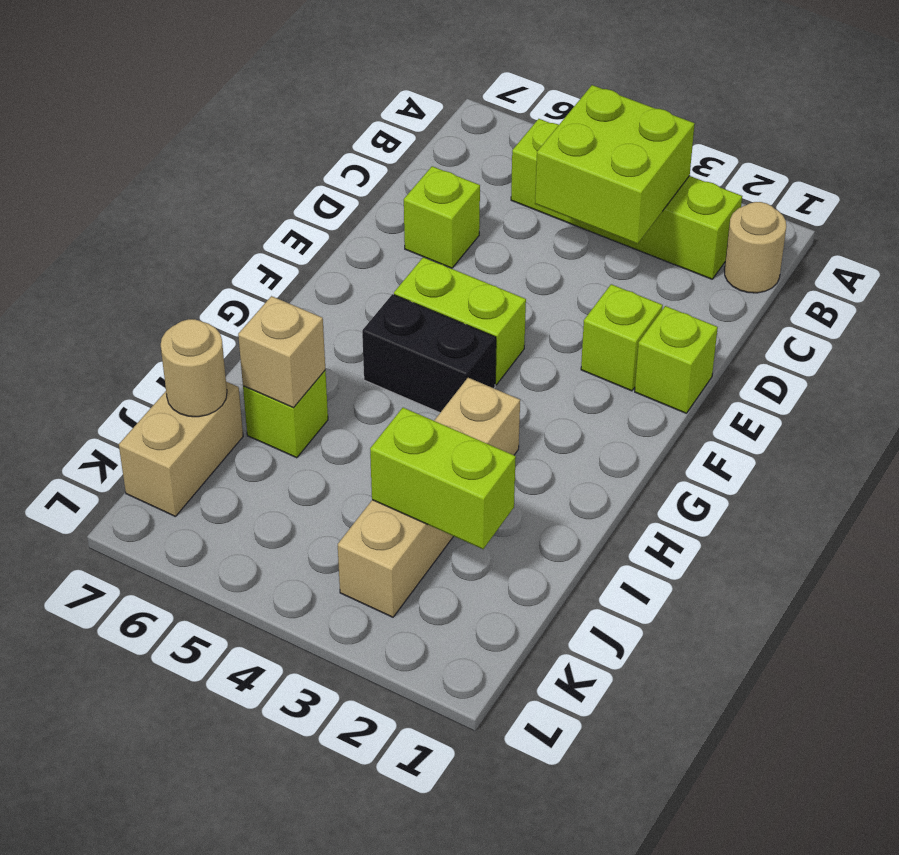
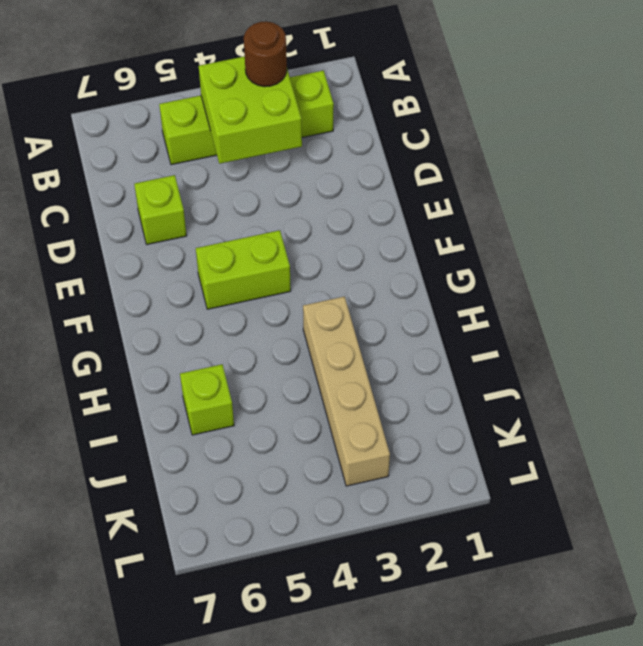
brown 1x1 round brick [244,21,287,87] -> none
none -> tan 1x1 round brick [725,202,786,293]
none -> lime 1x1 brick [635,306,718,413]
none -> lime 1x1 brick [581,284,663,391]

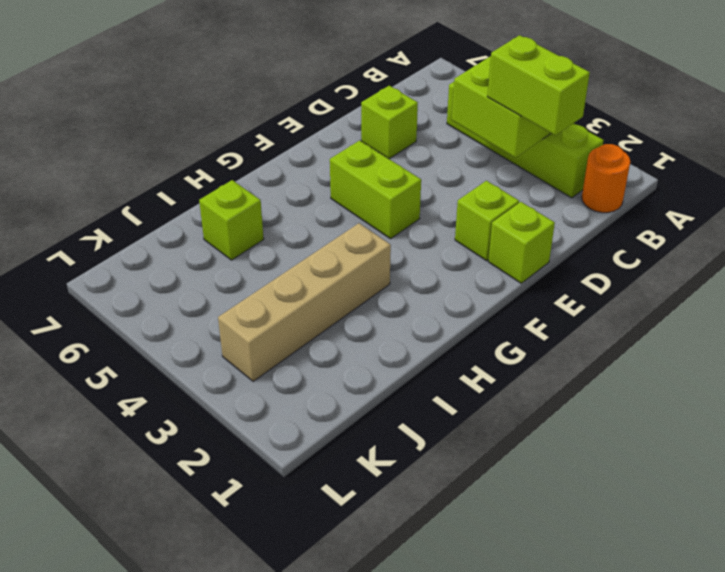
orange 1x1 round brick [582,144,630,213] -> tan 1x1 round brick [725,202,786,293]
lime 1x2 brick [488,35,590,136] -> lime 1x2 brick moved to [370,408,516,549]
none -> black 1x2 brick [362,294,496,413]
none -> tan 1x2 brick [119,382,243,516]
none -> tan 1x1 brick [238,296,325,408]

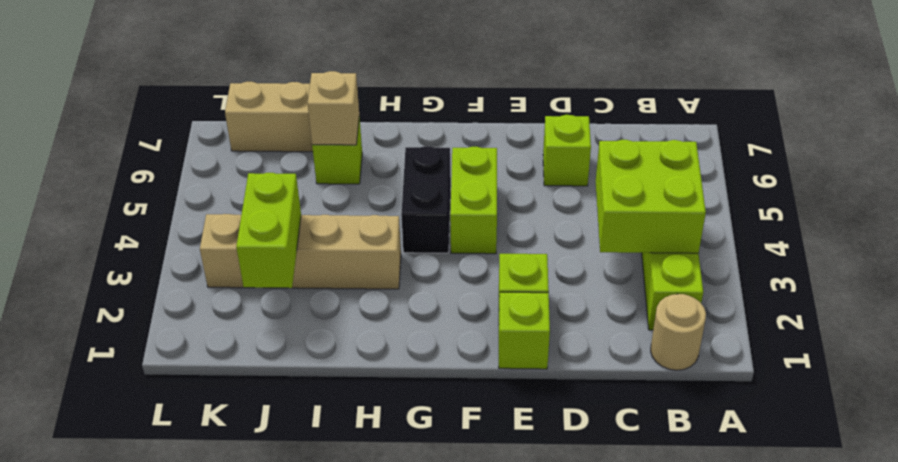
none -> tan 1x1 round brick [161,319,227,417]

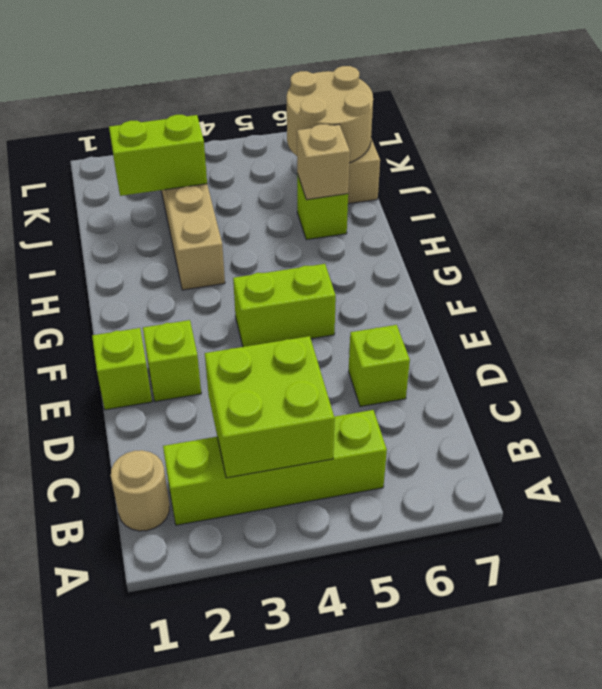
tan 2x2 round brick [287,66,373,163] -> tan 1x1 round brick [161,319,227,417]
none -> black 1x2 brick [362,294,496,413]

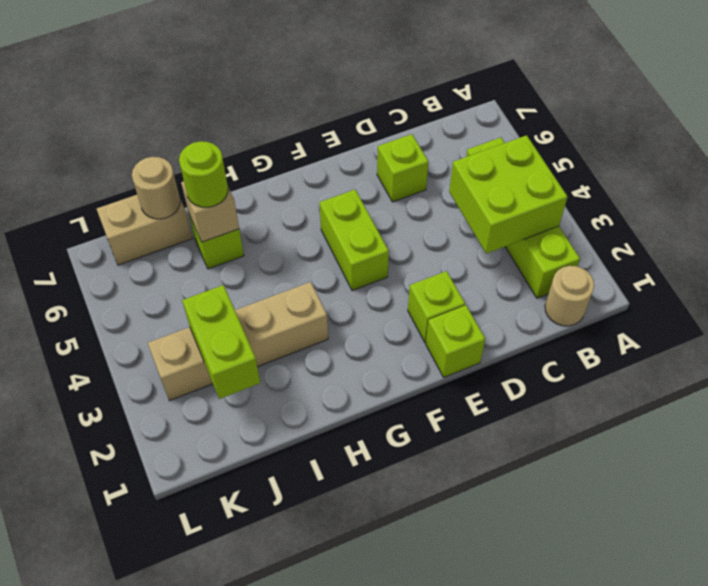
lime 1x1 round brick [179,141,228,207] -> none
none -> black 1x2 brick [362,294,496,413]

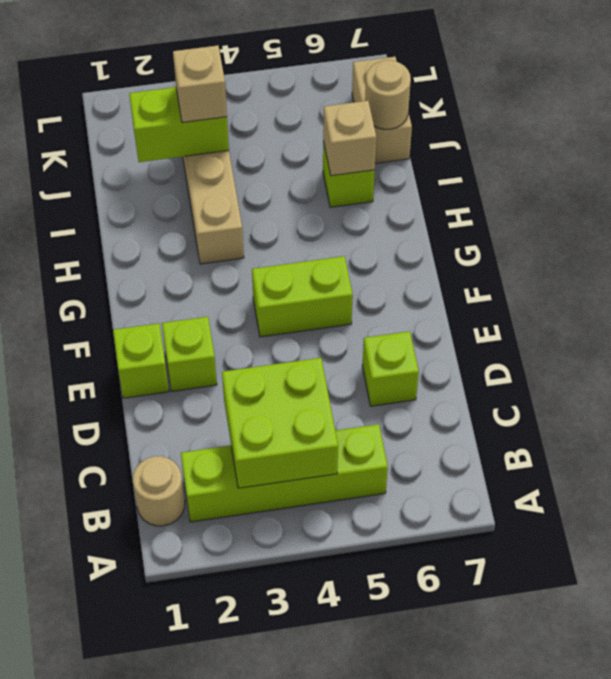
tan 1x1 brick [173,46,227,123] -> none
none -> black 1x2 brick [362,294,496,413]

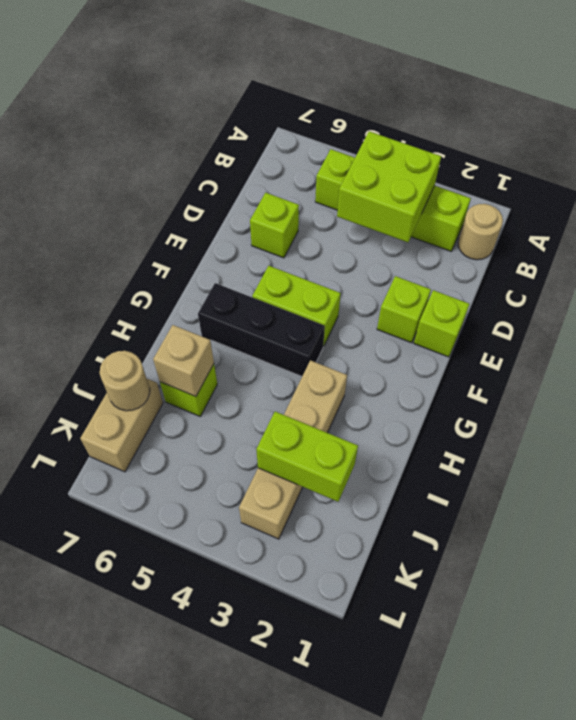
black 1x3 brick [198,283,325,376] -> black 1x2 brick [362,294,496,413]

